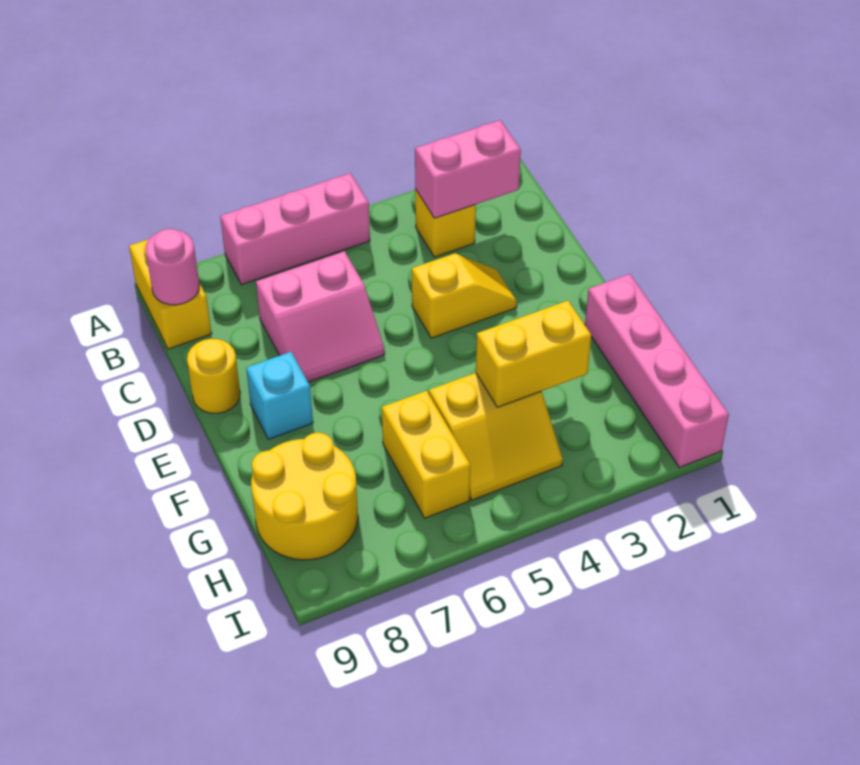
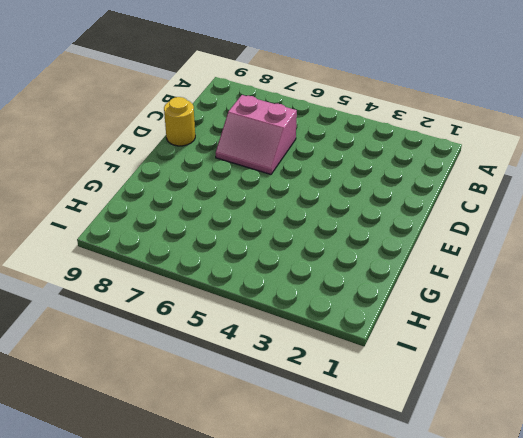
none -> pink 1x3 brick [220,173,370,285]
none -> yellow 1x2 brick [129,239,212,349]
none -> yellow 1x1 brick [415,189,476,257]

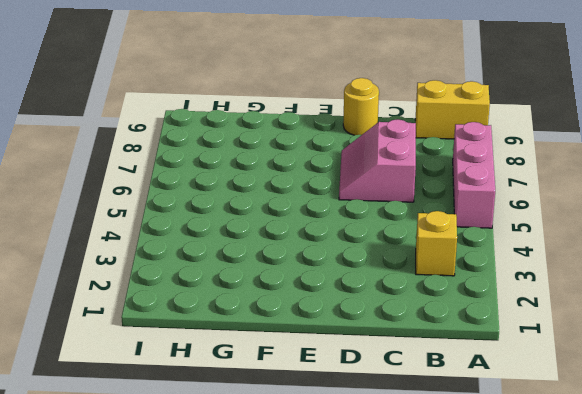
none -> yellow 1x2 slope [412,253,517,338]
none -> cyan 1x1 brick [246,352,313,439]
none -> pink 1x4 brick [585,274,729,467]

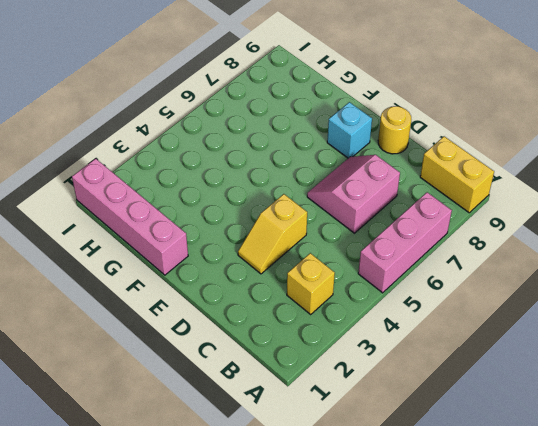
none -> yellow 2x2 slope [429,373,563,500]
none -> yellow 1x2 brick [382,391,470,518]
none -> yellow 2x2 round brick [251,433,358,560]

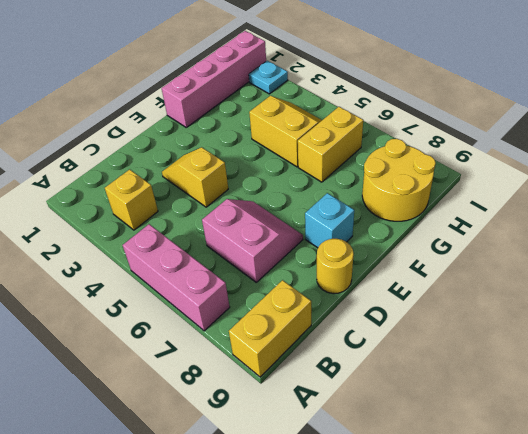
cyan 1x1 plate [249,61,288,94] -> none
none -> pink 1x2 brick [415,120,521,218]
none -> pink 1x1 round brick [145,229,199,305]
none -> yellow 1x2 brick [476,301,591,407]

